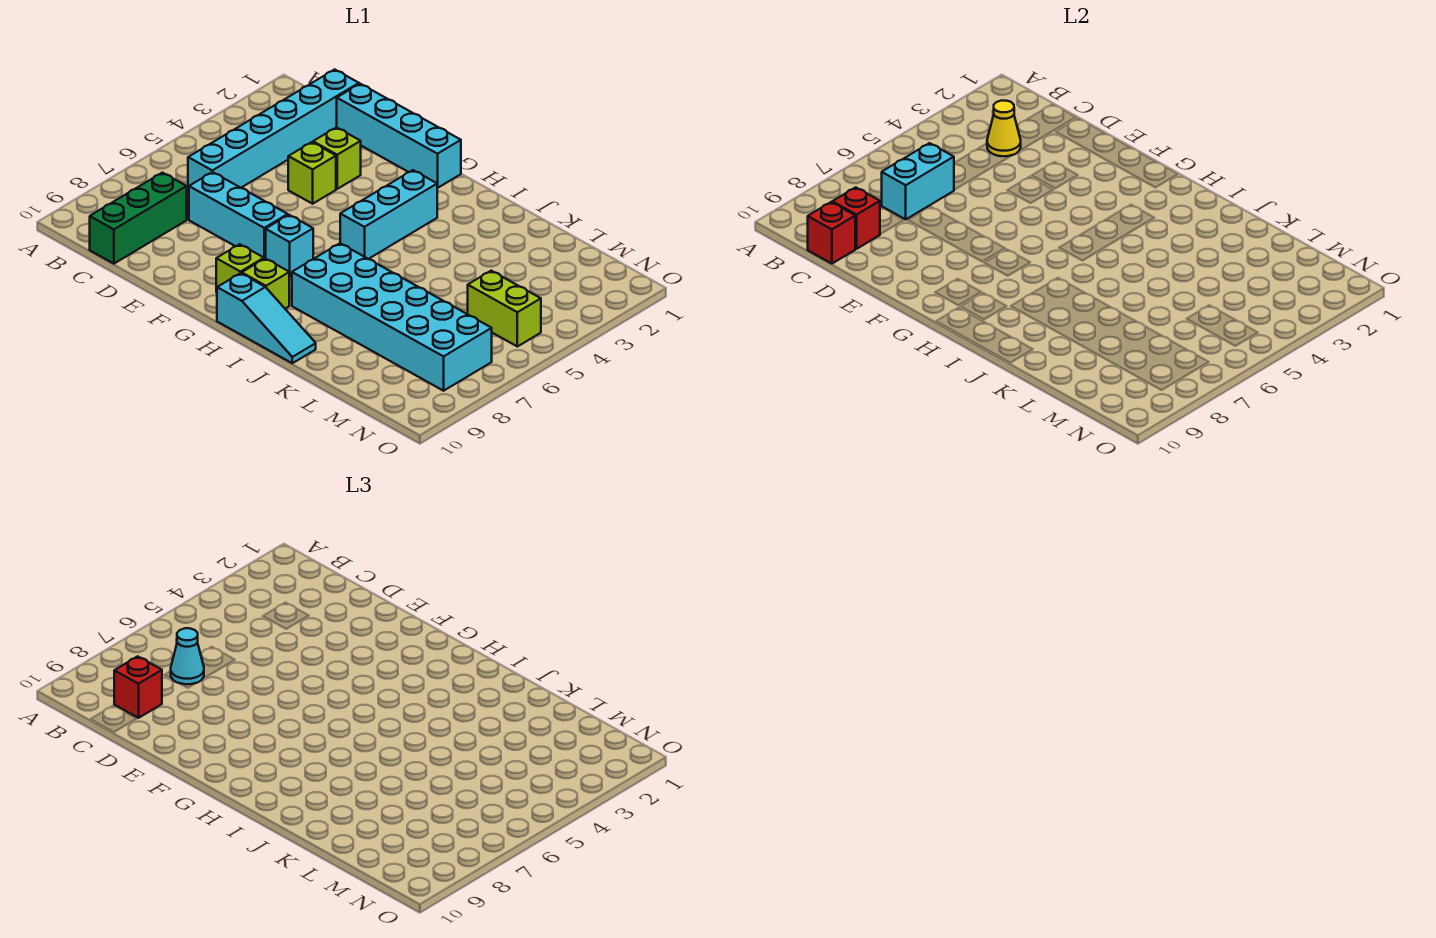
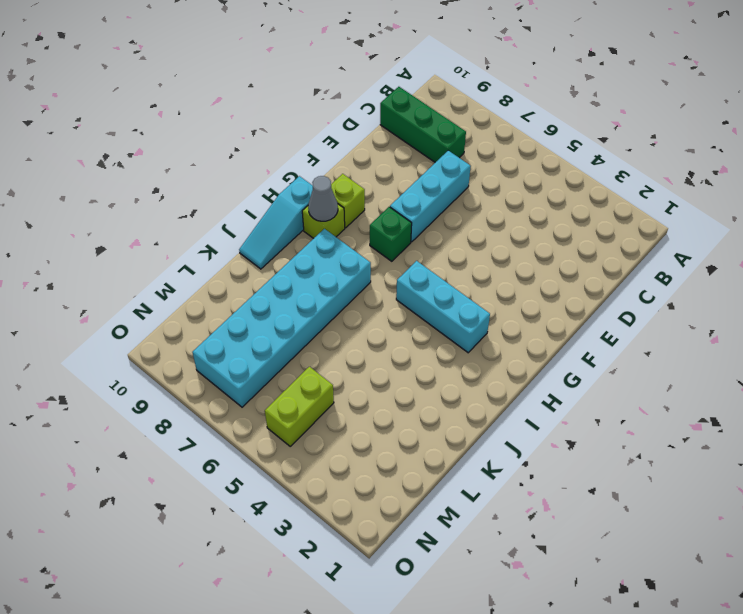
green 1x1 brick [370,207,412,261] -> cyan 1x1 brick [266,215,313,276]
grey 1x1 cone [308,176,338,221] -> none
none -> cyan 1x6 brick [188,69,359,192]
none -> cyan 1x4 brick [337,84,461,188]
none -> lime 1x1 brick [313,127,361,189]

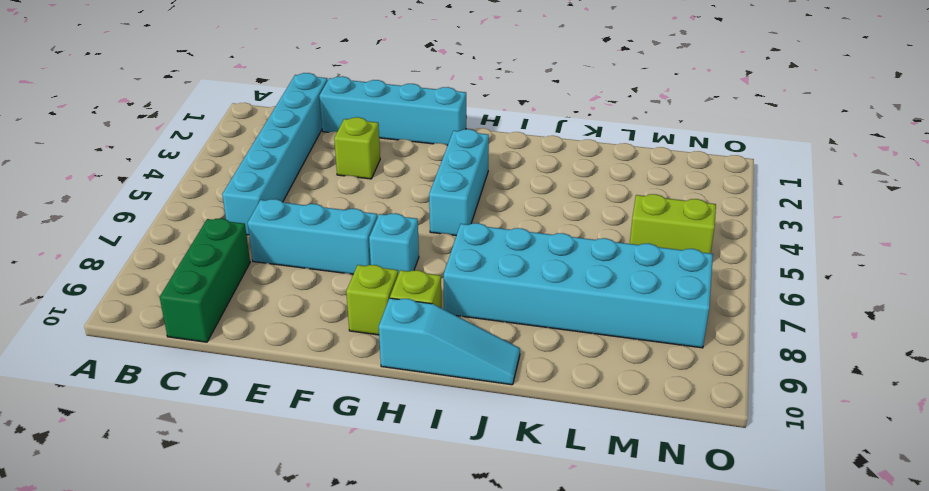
none -> lime 1x1 brick [288,142,336,204]
none -> yellow 1x1 cone [987,101,1021,156]
none -> cyan 1x2 brick [882,143,954,219]

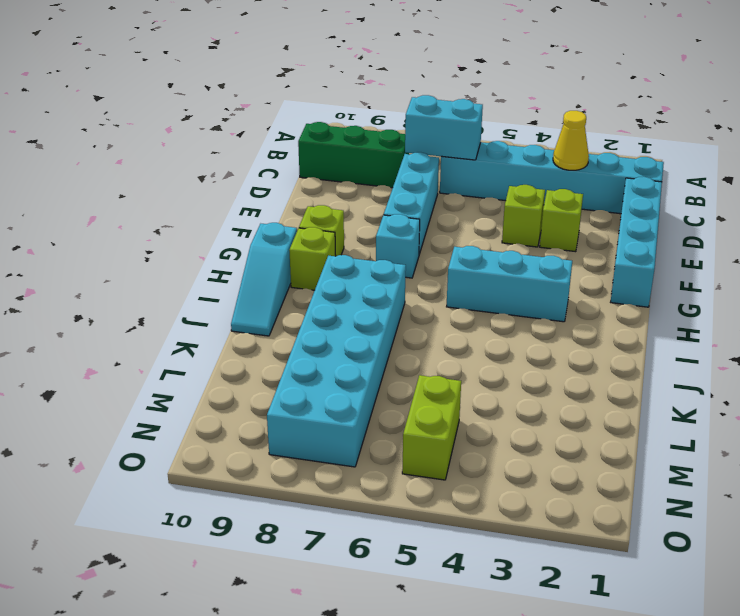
none -> red 1x1 brick [832,187,880,249]
none -> red 1x1 brick [808,202,855,264]
none -> cyan 1x1 cone [171,628,204,684]

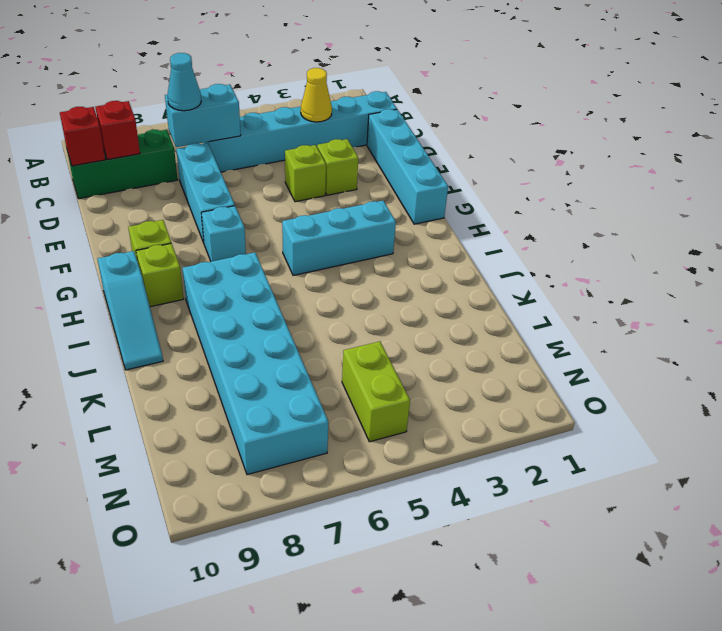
none -> red 1x1 brick [114,656,162,718]

